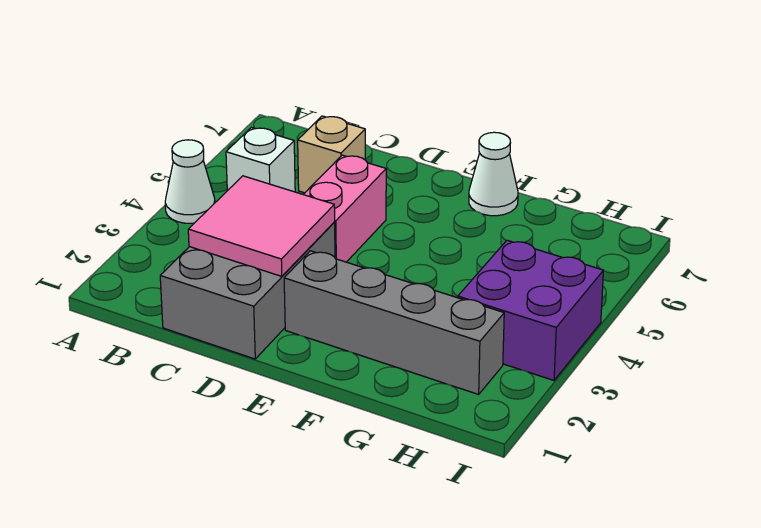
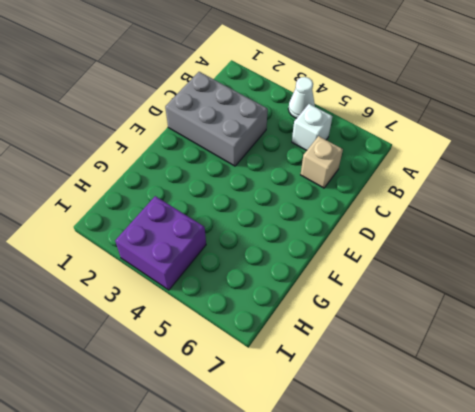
none -> pink 1x2 brick [303,155,386,262]
none -> grey 1x4 brick [284,251,504,394]

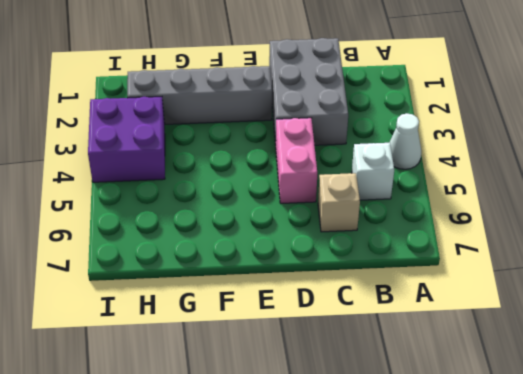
none -> white 1x1 cone [469,132,518,216]
none -> pink 2x2 tile [188,176,335,276]

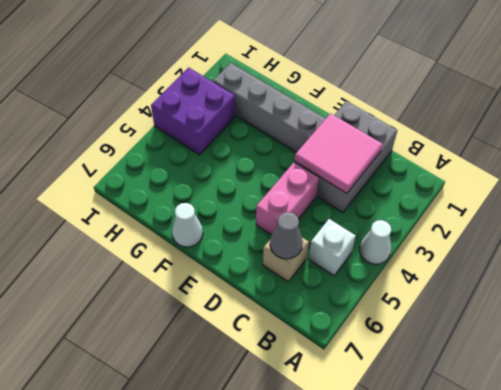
grey 1x1 cone [270,212,303,259] -> none

